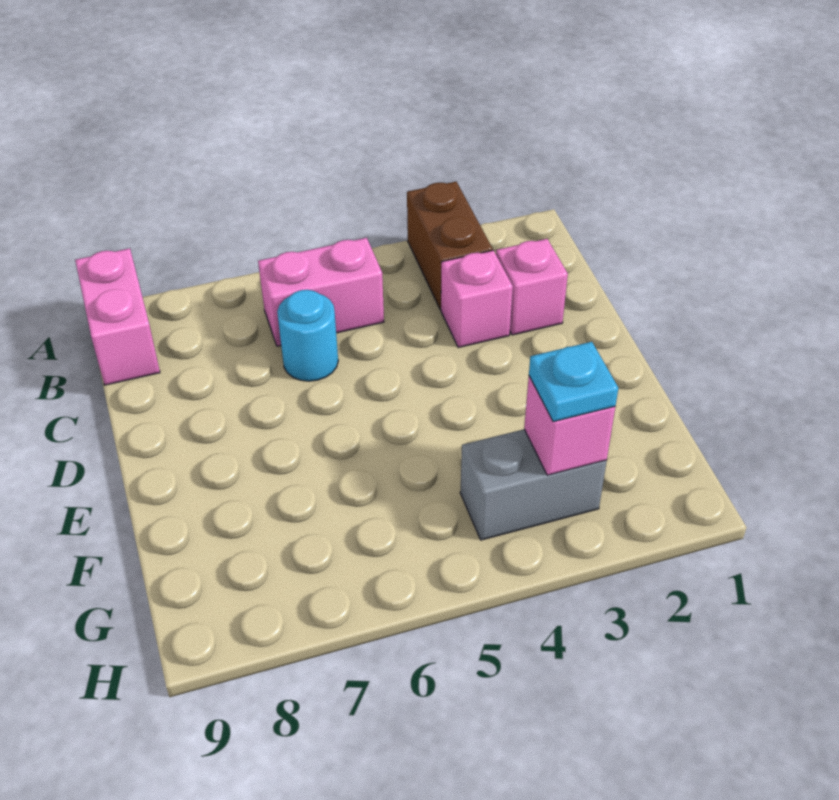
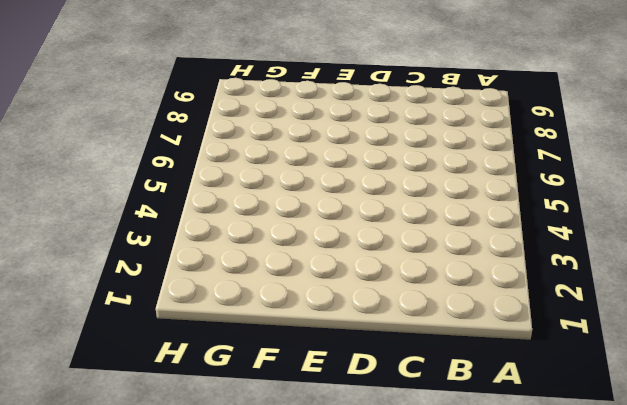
none -> brown 1x2 brick [407,182,493,310]
none -> pink 1x2 brick [75,248,160,385]

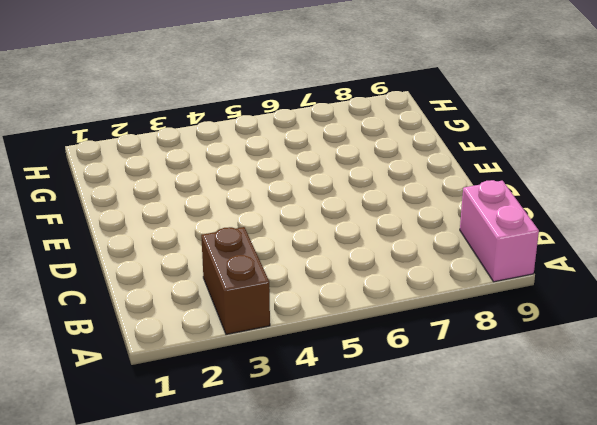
none -> pink 1x2 brick [258,238,384,346]
none -> pink 1x1 brick [496,239,568,335]

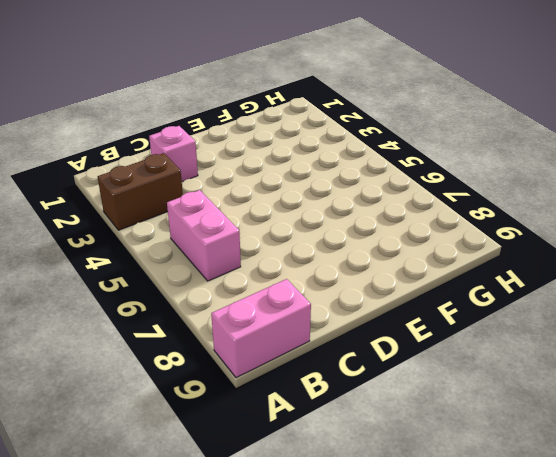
none -> pink 1x1 brick [441,250,513,348]
none -> cyan 1x1 round brick [277,290,338,381]

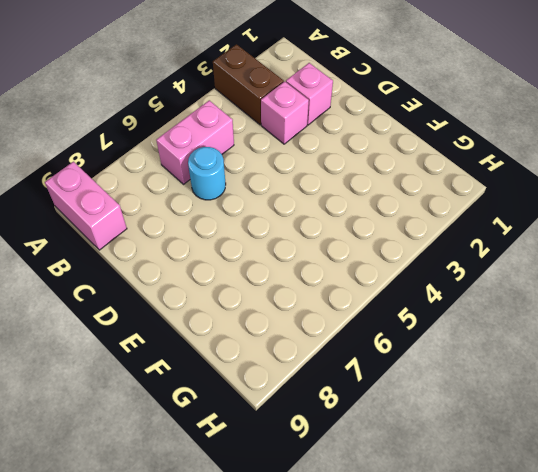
none -> grey 1x2 brick [460,429,607,540]
none -> pink 1x1 brick [524,376,615,475]

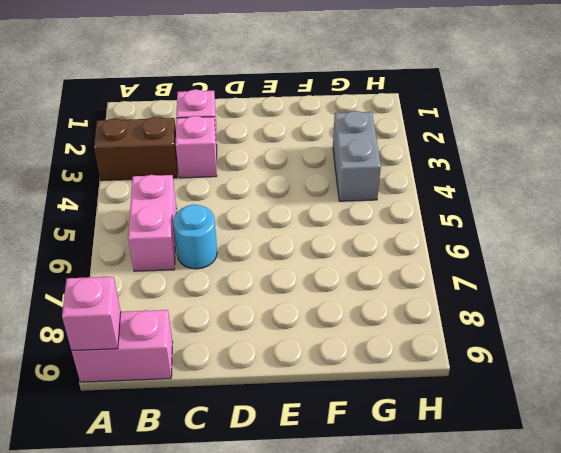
pink 1x1 brick [62,277,121,351] -> pink 1x1 brick moved to [524,376,615,475]
none -> cyan 1x1 plate [529,342,618,422]

